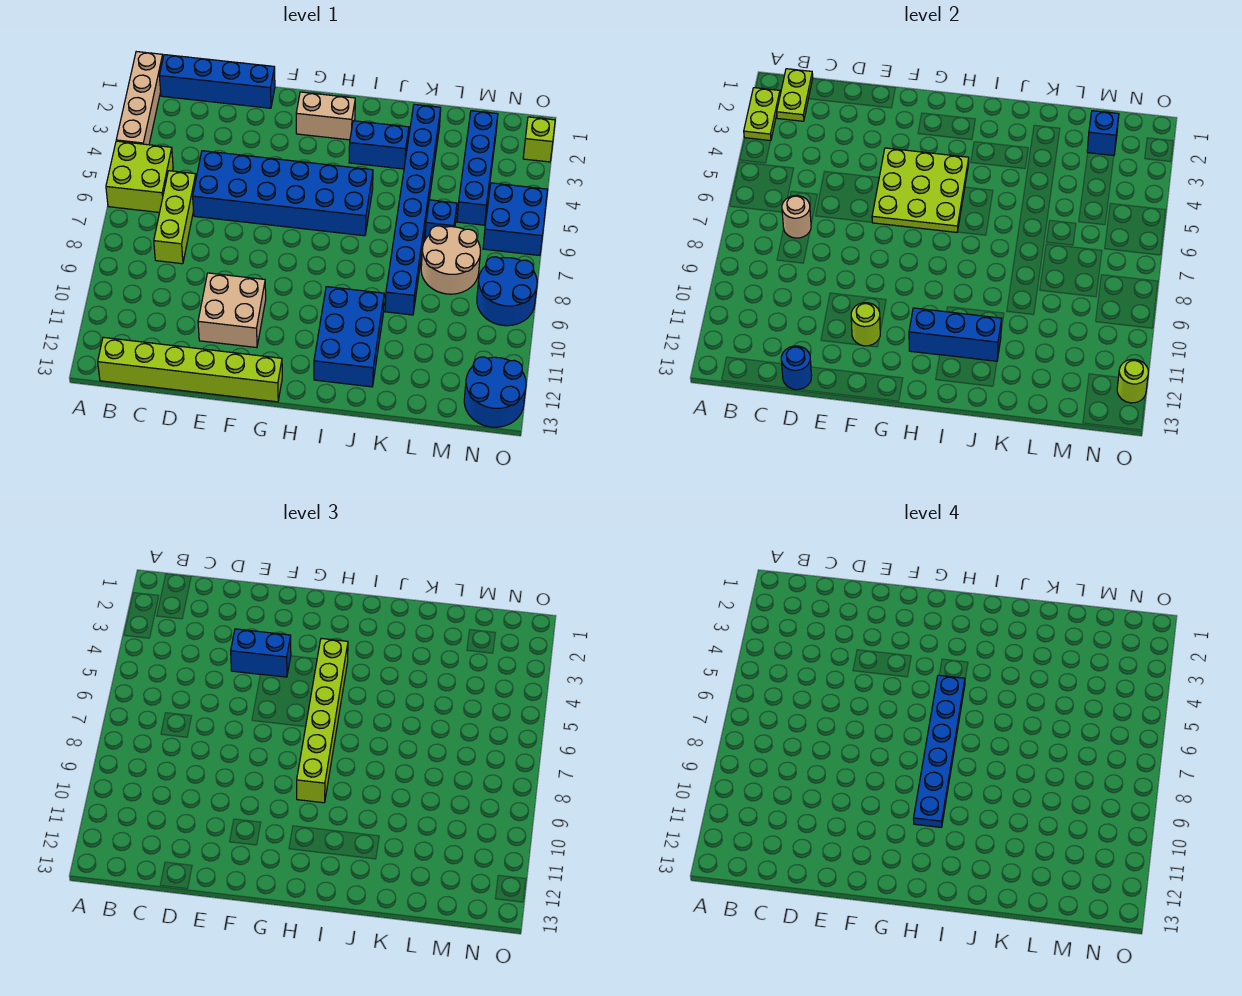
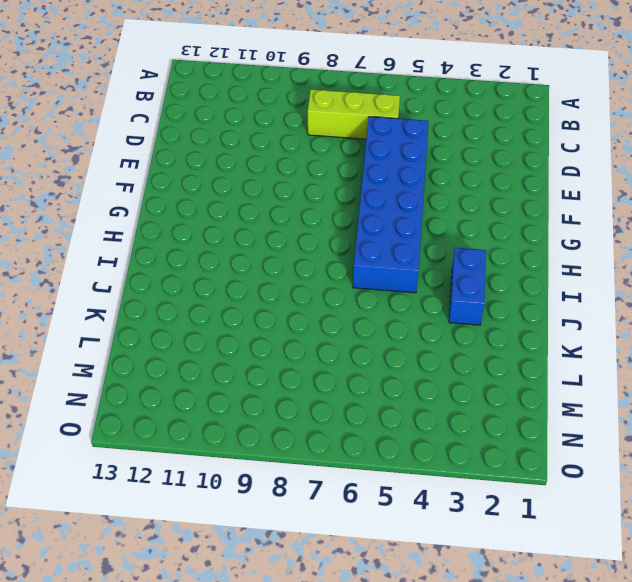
none -> tan 1x4 brick [116,52,163,145]
none -> lime 2x2 brick [106,141,173,212]
none -> blue 1x4 brick [159,55,275,108]
none -> lime 1x6 brick [98,337,282,402]

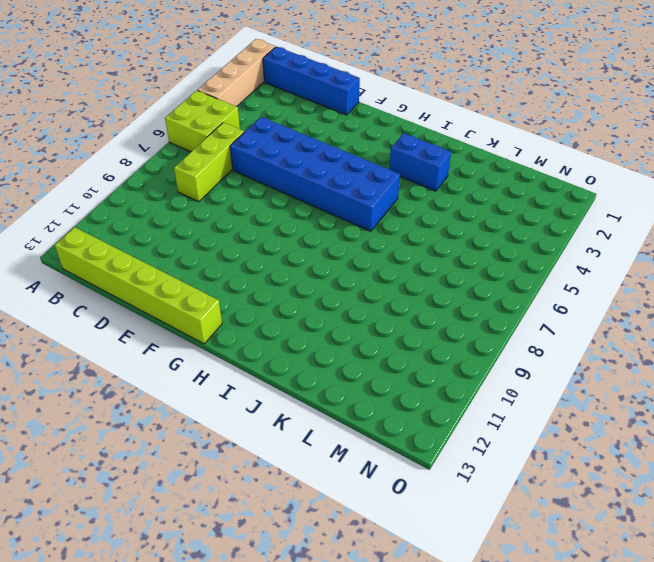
none -> tan 2x2 brick [198,273,266,348]
none -> tan 1x2 brick [296,92,355,140]
none -> blue 2x3 brick [314,287,384,387]
none -> blue 1x8 brick [385,104,441,315]

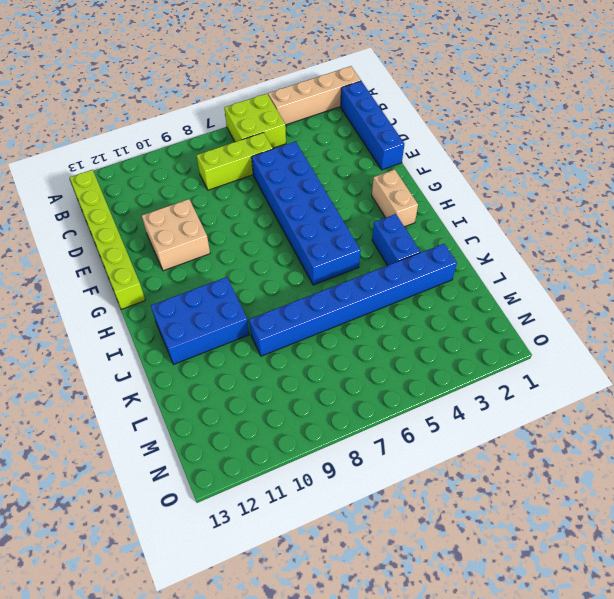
none -> blue 1x1 brick [425,200,457,239]
none -> tan 2x2 round brick [421,226,481,294]
none -> blue 1x4 brick [457,111,498,225]
none -> blue 2x2 brick [483,183,548,256]

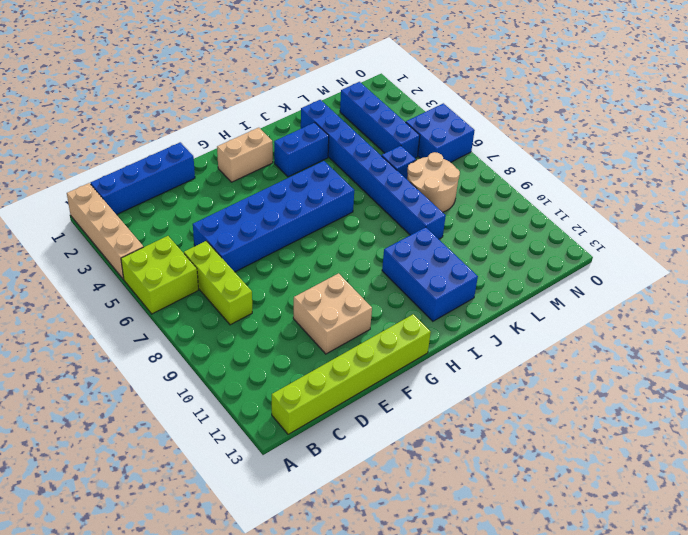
none -> blue 2x2 round brick [477,257,537,326]
none -> blue 2x2 round brick [464,357,526,427]
none -> lime 1x1 brick [523,117,555,162]
none -> lime 1x2 plate [744,88,780,141]

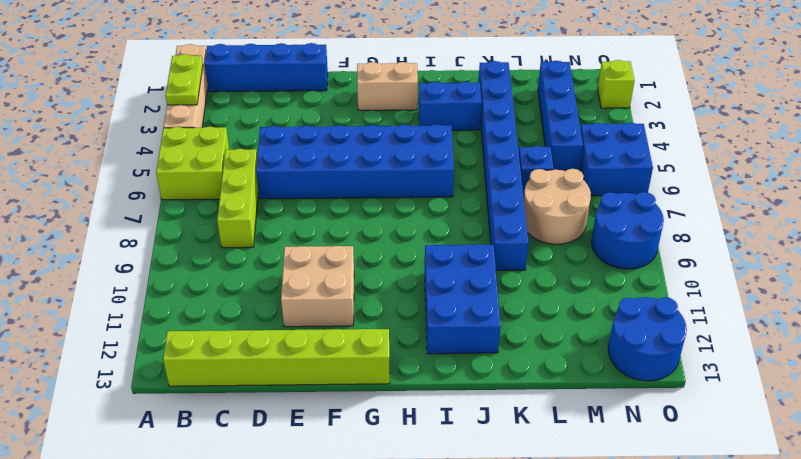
none -> lime 1x2 plate [777,69,813,121]
none -> tan 1x1 round brick [782,196,811,238]
none -> blue 1x1 round brick [781,346,812,390]
none -> lime 3x3 plate [872,148,969,232]

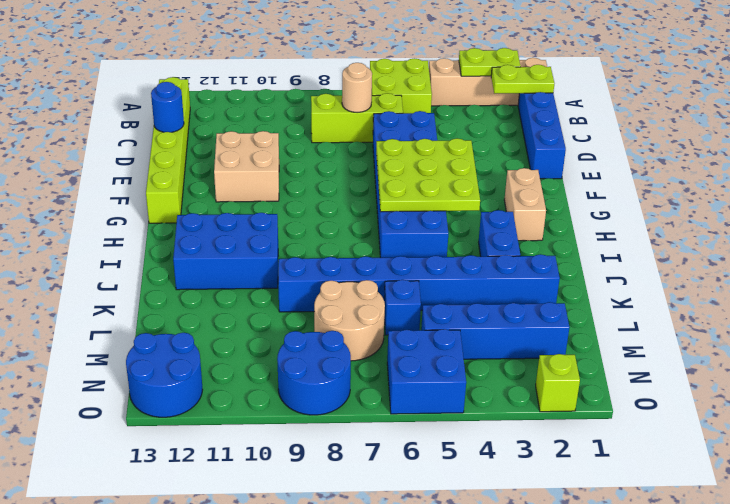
none -> lime 1x1 round brick [851,303,880,346]
none -> blue 1x3 brick [909,308,1002,361]
none -> blue 1x1 brick [1087,111,1119,155]
none -> lime 1x1 round brick [1117,359,1148,403]

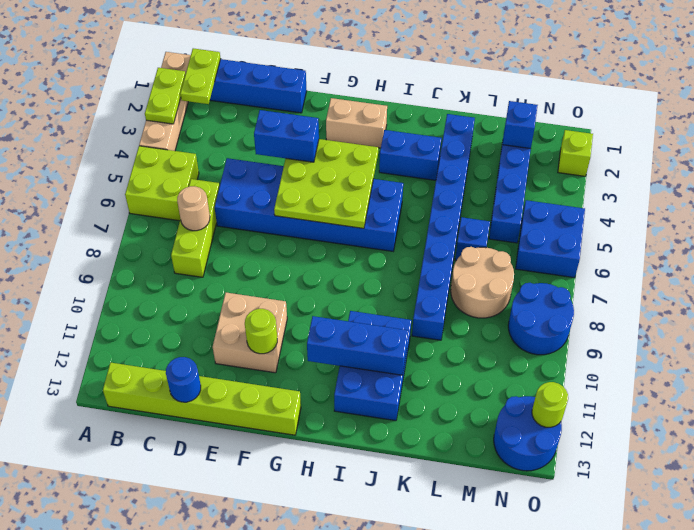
none -> lime 1x6 brick [297,638,348,803]
none -> blue 1x6 plate [913,675,965,827]

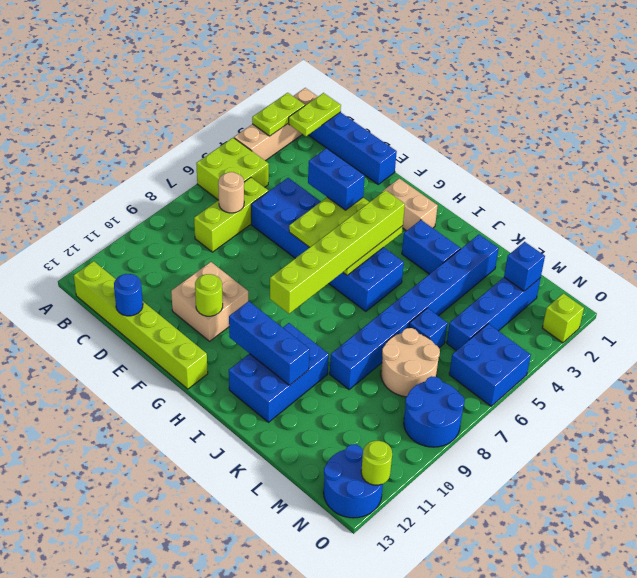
none -> blue 1x6 plate [913,675,965,827]

